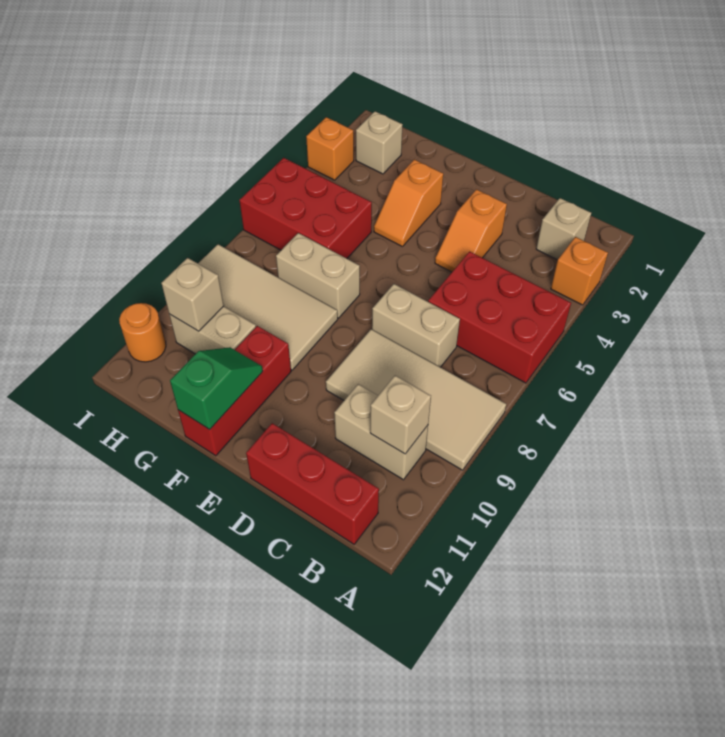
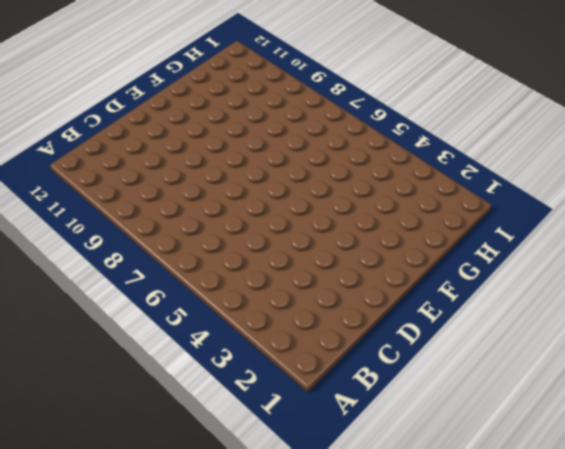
none -> orange 1x1 brick [551,237,608,305]
none -> red 2x3 brick [428,252,571,383]
none -> tan 2x4 tile [326,329,506,470]

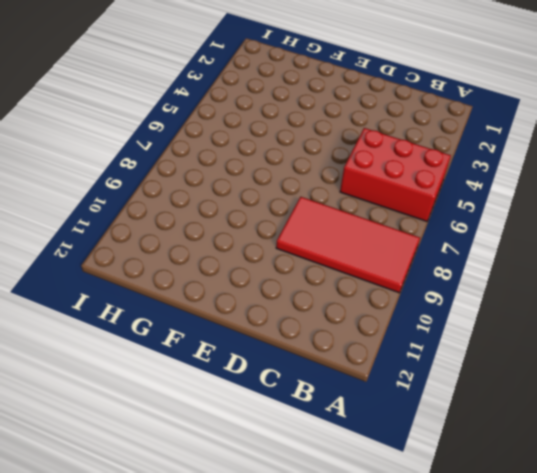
red 2x4 tile [276,197,420,293] -> tan 2x4 tile [326,329,506,470]
none -> orange 1x1 brick [551,237,608,305]
none -> tan 1x1 brick [536,198,591,260]
none -> tan 1x2 brick [334,384,428,480]

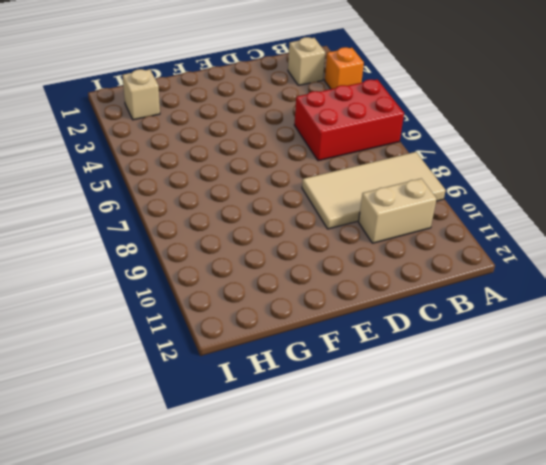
none -> red 1x3 brick [246,423,379,544]
none -> tan 1x2 brick [372,284,460,367]
none -> orange 1x2 slope [435,189,507,272]

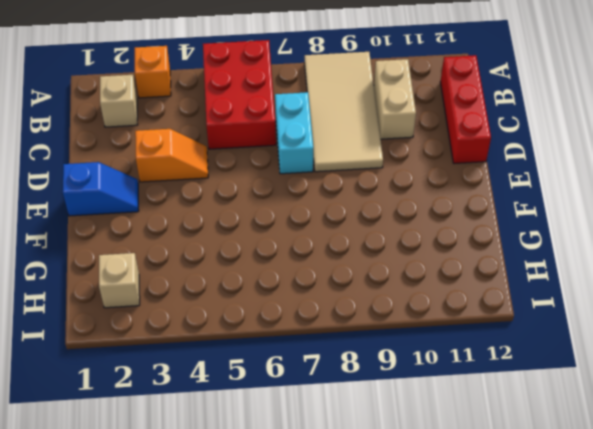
cyan 1x2 brick [275,92,313,174] -> tan 1x2 brick [372,284,460,367]
blue 1x2 slope [63,162,139,216] -> none
none -> orange 1x2 slope [374,160,443,247]
none -> tan 1x2 brick [276,233,360,318]
none -> tan 2x4 tile [198,244,338,370]

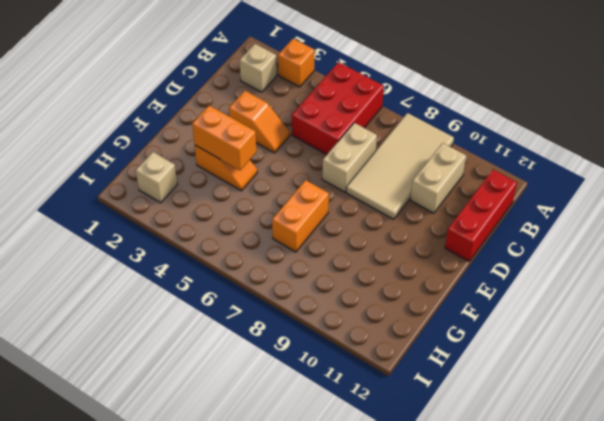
orange 1x2 brick [192,106,256,170] -> none
orange 1x2 brick [272,180,329,252] -> tan 1x2 brick [276,233,360,318]
none -> tan 2x4 tile [198,244,338,370]
none -> red 1x3 brick [178,326,291,456]
none -> red 2x3 brick [239,158,372,258]

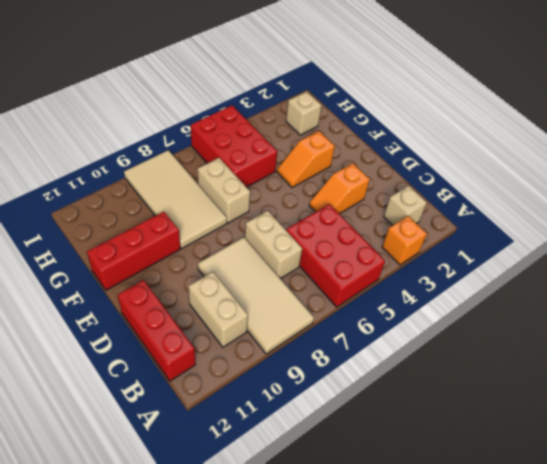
none -> tan 1x2 brick [169,306,256,354]
none -> orange 1x1 brick [306,117,354,180]
none -> orange 1x1 round brick [119,303,166,362]

